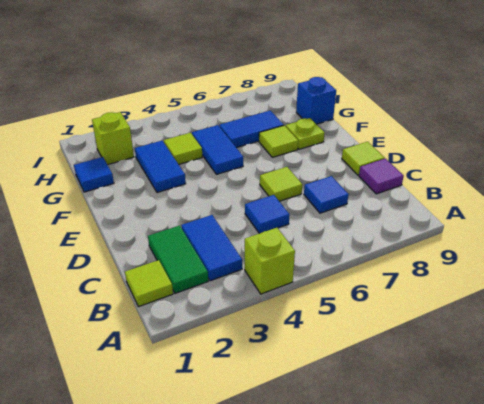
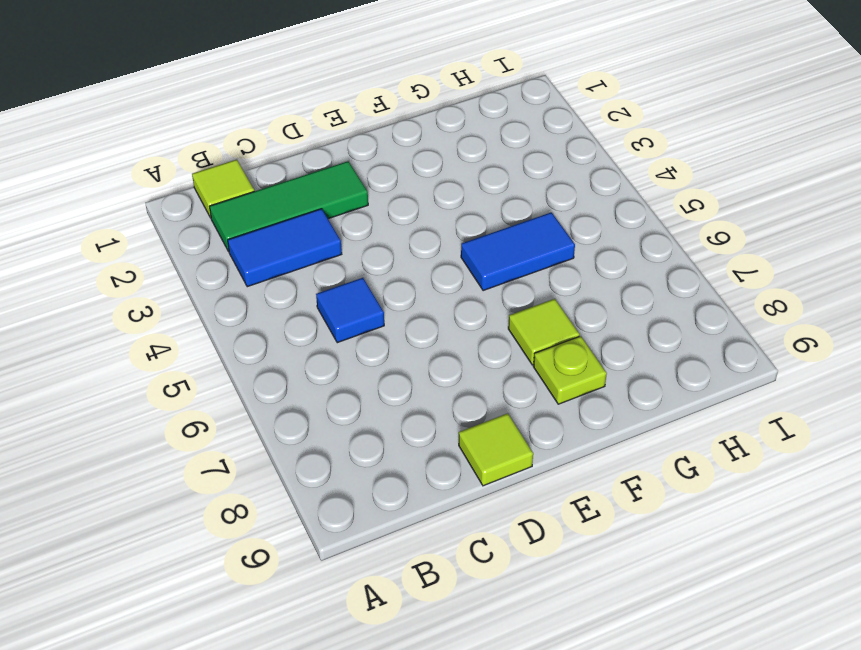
green 1x3 tile [209,161,368,252] -> green 1x2 tile [148,225,208,293]
none -> lime 1x1 brick [245,228,295,294]
none -> blue 1x1 tile [304,176,349,213]
none -> purple 1x1 tile [359,159,404,194]

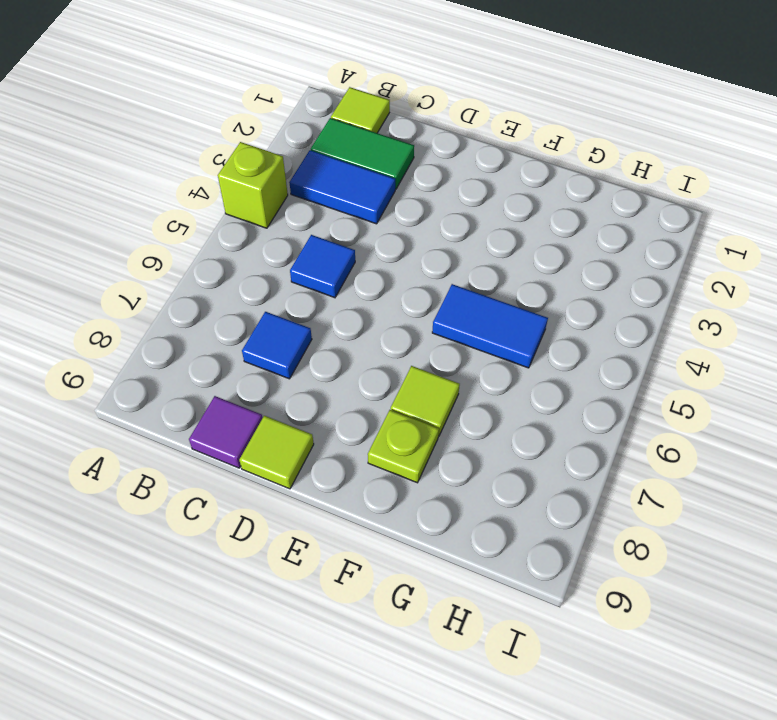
none -> lime 1x1 tile [260,167,302,201]
none -> blue 1x2 tile [135,141,186,193]
none -> blue 1x1 tile [74,157,114,192]

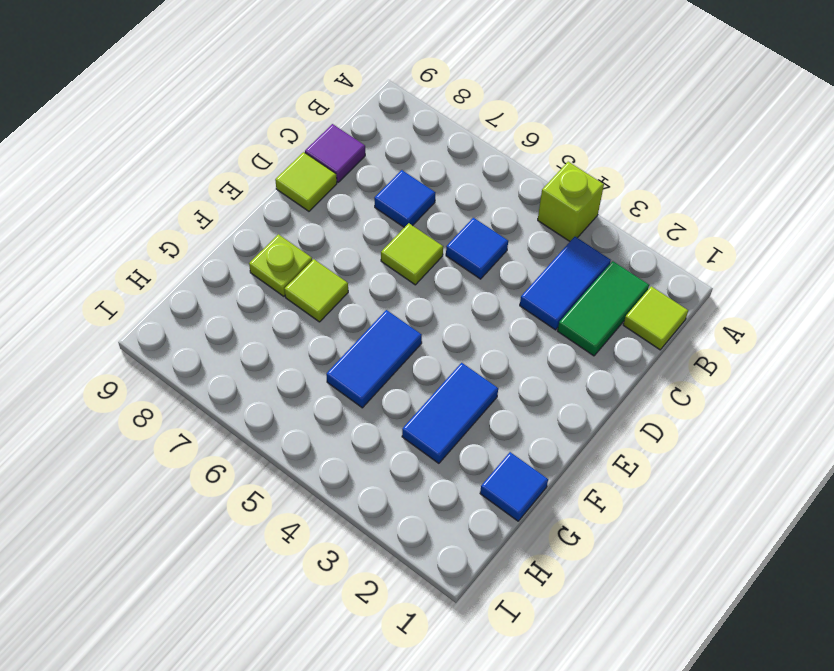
none -> lime 1x1 tile [164,133,202,164]
none -> blue 1x2 tile [219,111,284,148]
none -> blue 1x1 brick [296,77,336,124]

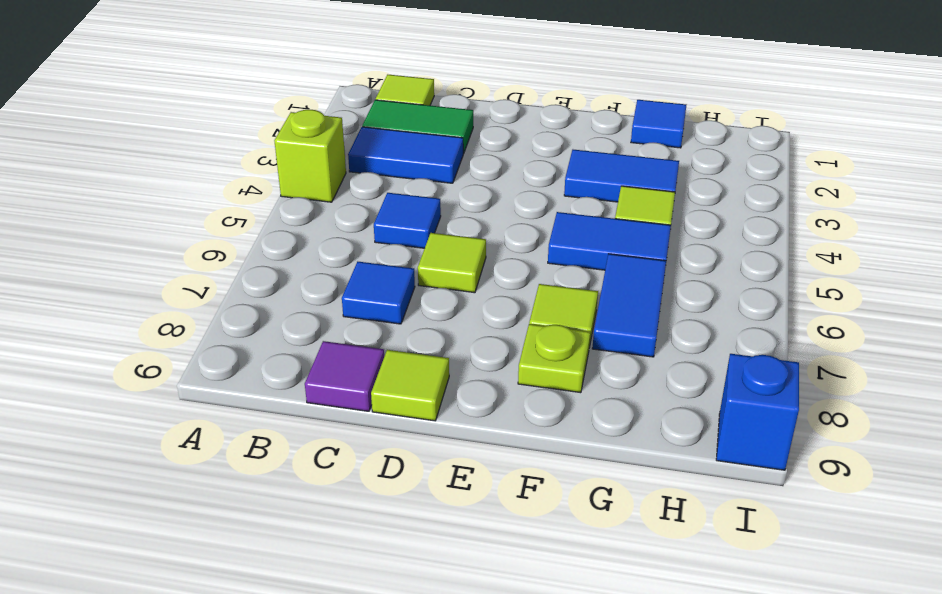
blue 1x1 brick [716,354,799,470] -> blue 1x1 brick moved to [296,77,336,124]
none -> lime 1x1 brick [92,112,134,165]

